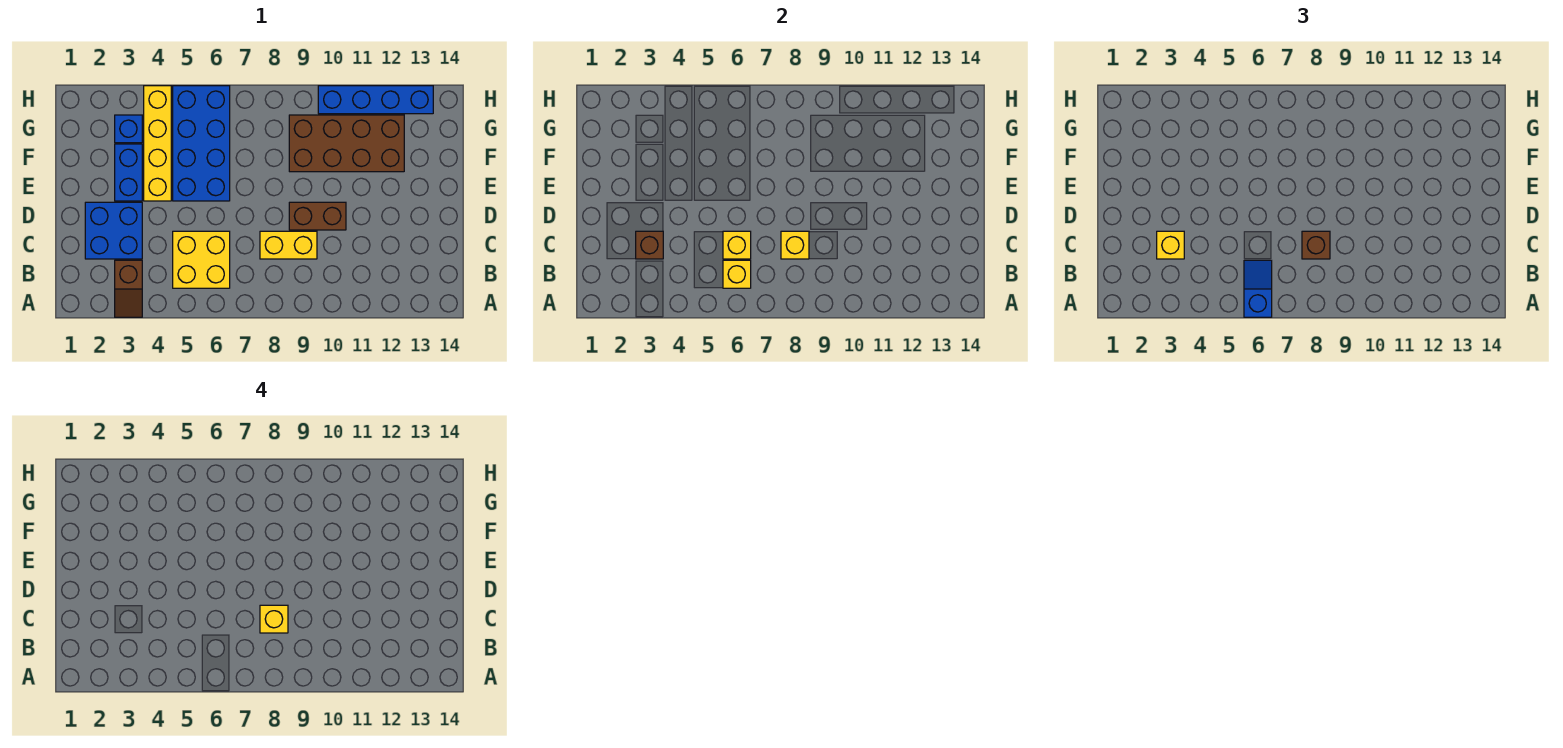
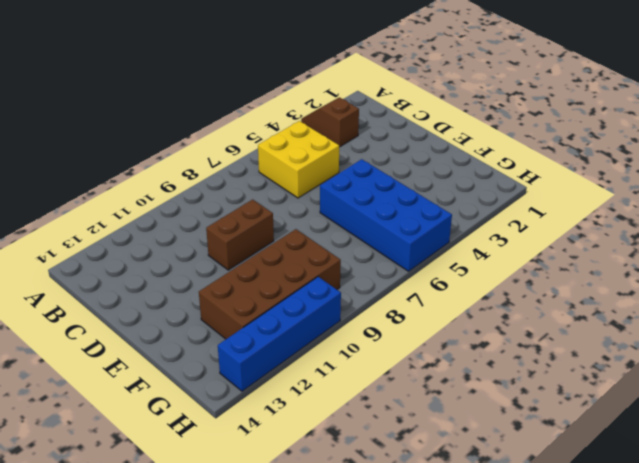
none -> blue 2x2 brick [85,202,142,259]
none -> yellow 1x2 brick [260,231,317,259]
none -> blue 1x2 brick [115,144,142,201]

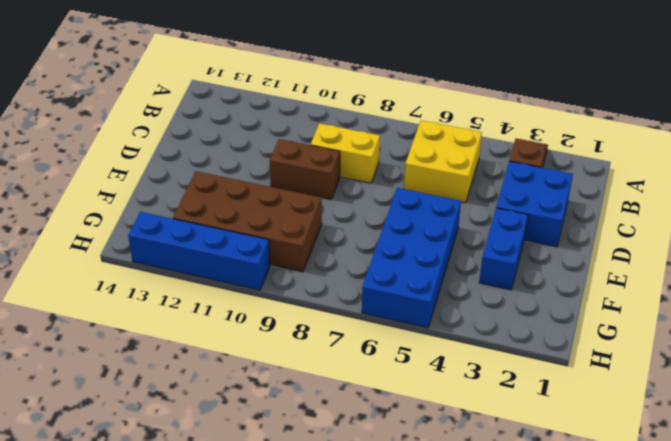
none -> yellow 1x4 brick [144,86,171,201]
none -> blue 1x1 brick [115,115,142,143]
none -> yellow 1x1 brick [723,260,751,288]

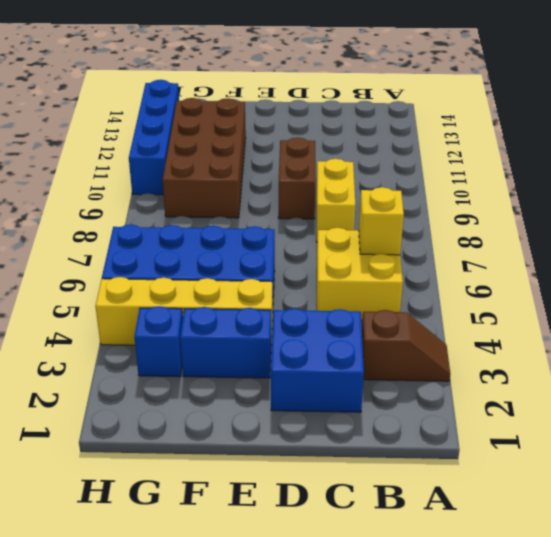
none -> brown 1x1 brick [636,231,663,259]
none -> yellow 1x1 brick [723,231,751,259]
none -> yellow 1x1 brick [781,231,809,259]

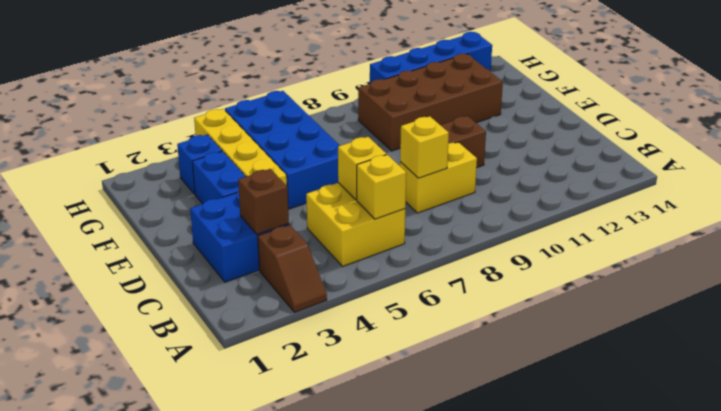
none -> blue 1x2 slope [1244,260,1272,317]
none -> yellow 1x1 brick [1157,231,1184,259]
none -> brown 1x1 brick [1302,231,1330,259]

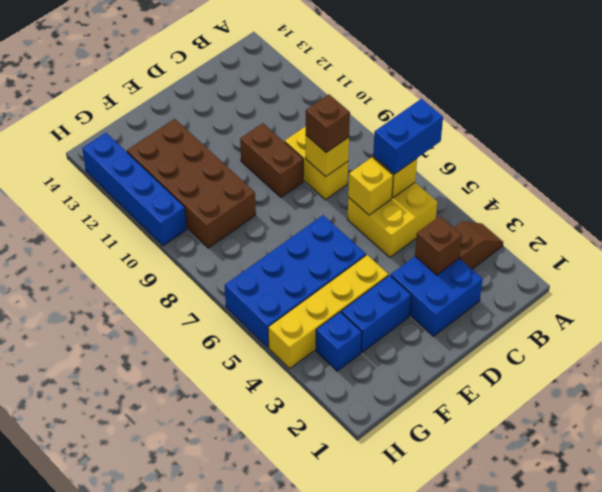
blue 1x2 brick [373,99,443,174] -> blue 1x2 slope [1244,260,1272,317]
none -> yellow 1x1 brick [1157,231,1184,259]
none -> yellow 1x1 brick [260,605,288,633]

